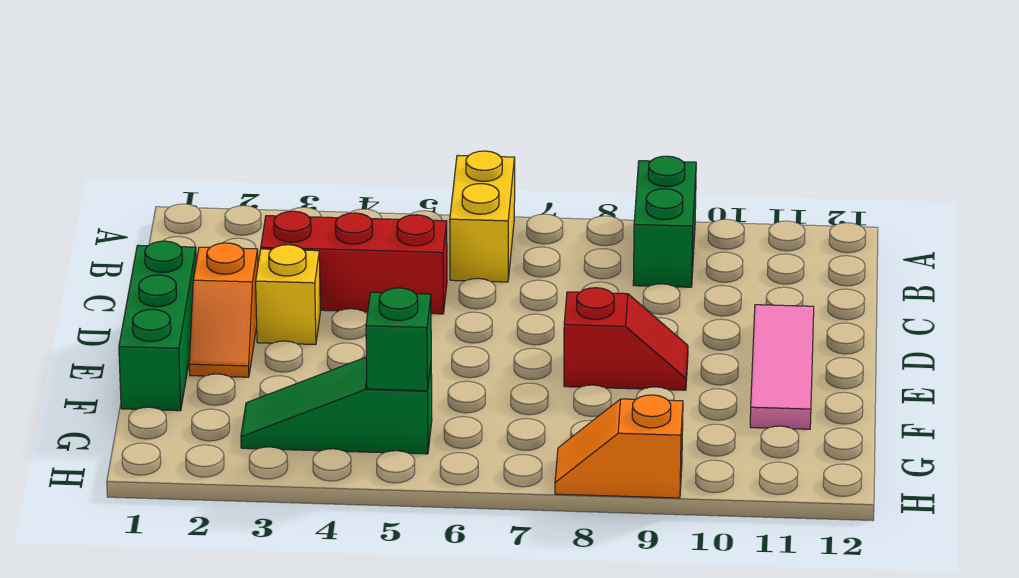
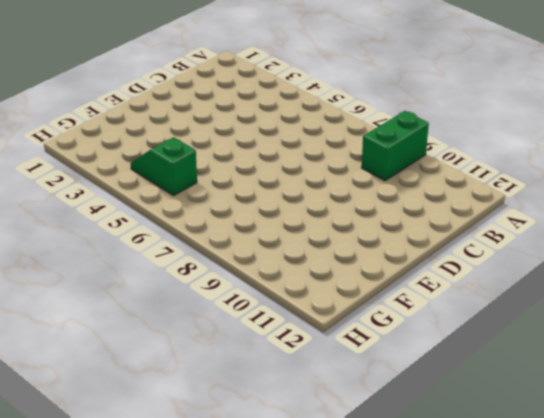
green 1x2 slope [131,137,197,195] -> green 1x3 slope [241,357,432,454]
none -> yellow 1x2 brick [450,151,515,282]
none -> red 1x3 brick [261,211,447,314]

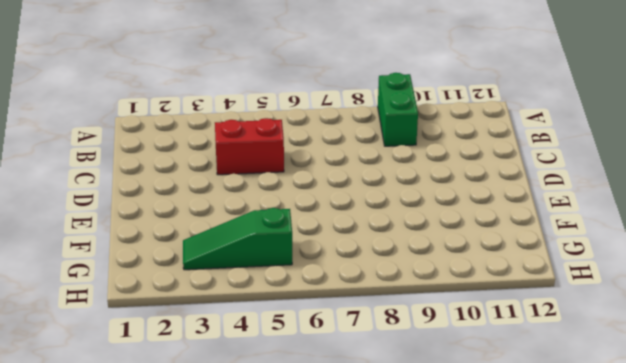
red 1x2 brick [215,118,284,175] -> red 1x3 brick [261,211,447,314]
none -> yellow 1x2 brick [450,151,515,282]
none -> green 1x3 brick [119,241,196,411]

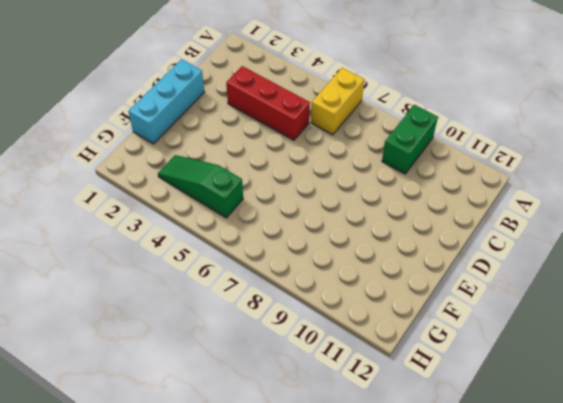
cyan 1x3 brick [128,59,204,144] -> green 1x3 brick [119,241,196,411]
none -> orange 1x2 slope [189,243,258,377]
none -> yellow 1x1 brick [256,245,320,345]

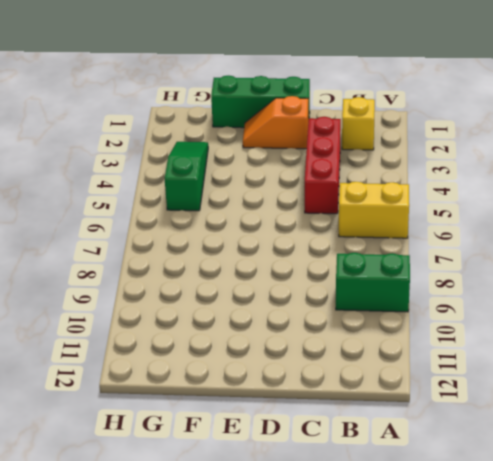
yellow 1x1 brick [342,97,375,150] -> yellow 1x1 brick moved to [256,245,320,345]
none -> pink 1x3 tile [750,305,814,429]
none -> red 1x2 slope [564,288,688,390]

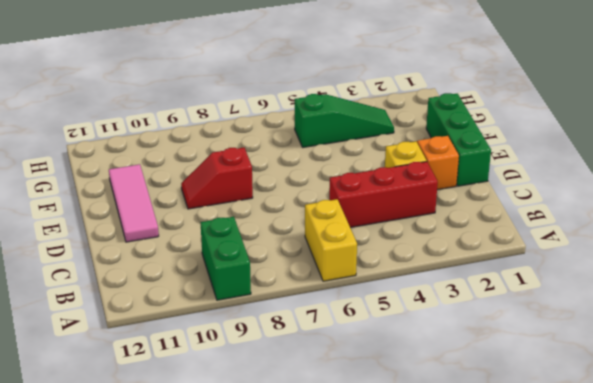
none -> orange 1x2 slope [555,395,683,498]
none -> green 1x1 brick [366,288,431,391]

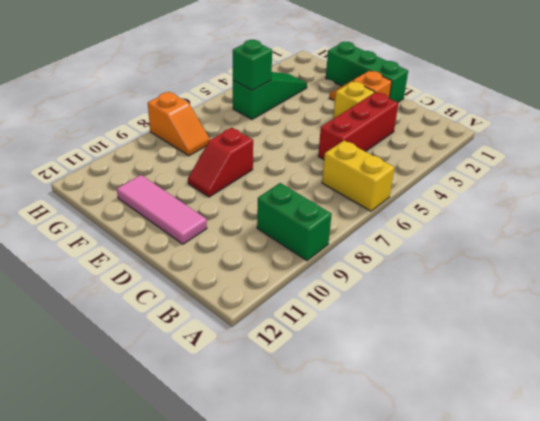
orange 1x2 slope [148,92,210,156] -> orange 1x2 slope turned to [555,395,683,498]

